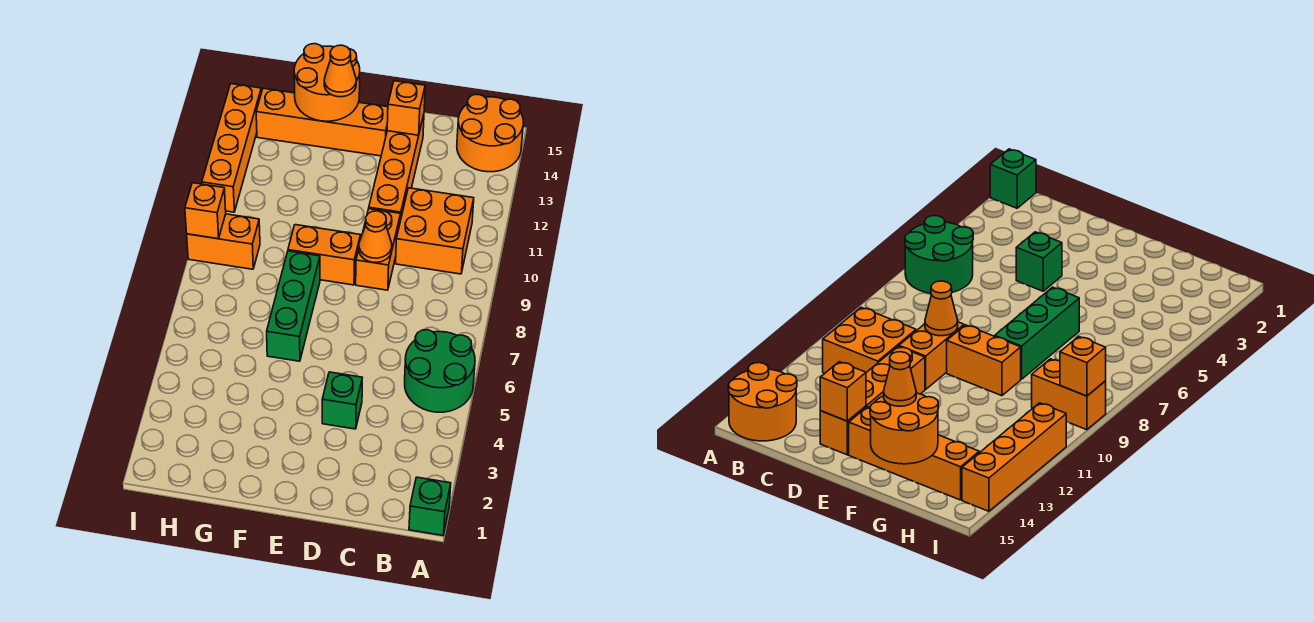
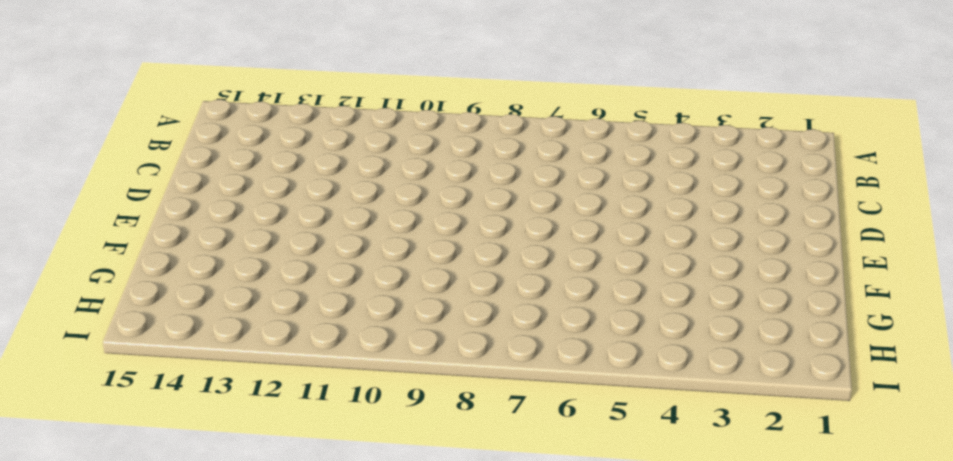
none -> green 1x1 brick [409,477,451,535]
none -> green 2x2 round brick [405,330,475,412]
none -> orange 2x2 round brick [457,95,524,172]

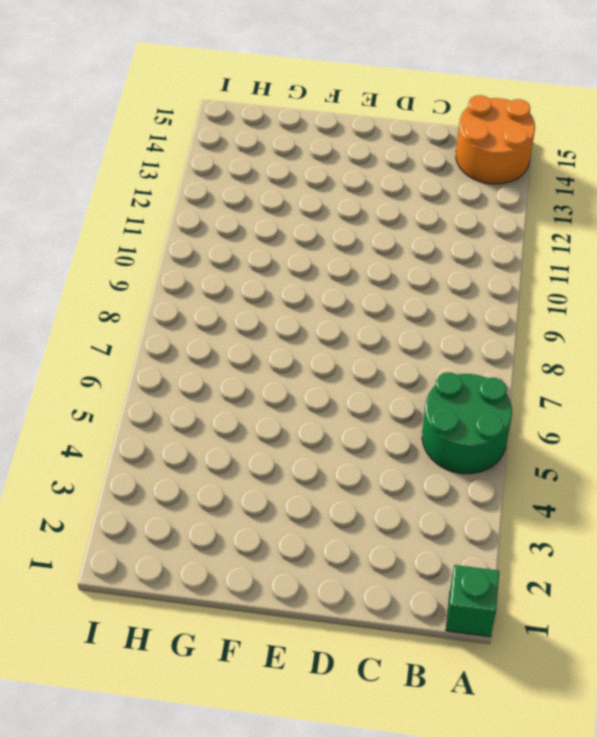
none -> orange 2x2 brick [396,188,474,274]
none -> green 1x1 brick [322,372,362,429]
none -> orange 1x2 brick [356,209,401,290]

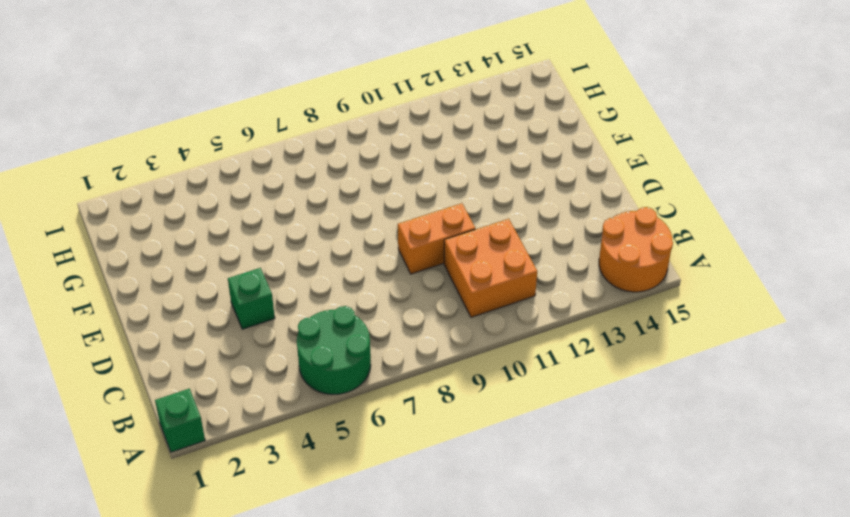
none -> orange 1x4 brick [369,115,424,221]
none -> orange 1x2 brick [288,225,361,285]
none -> orange 1x4 brick [256,88,388,156]

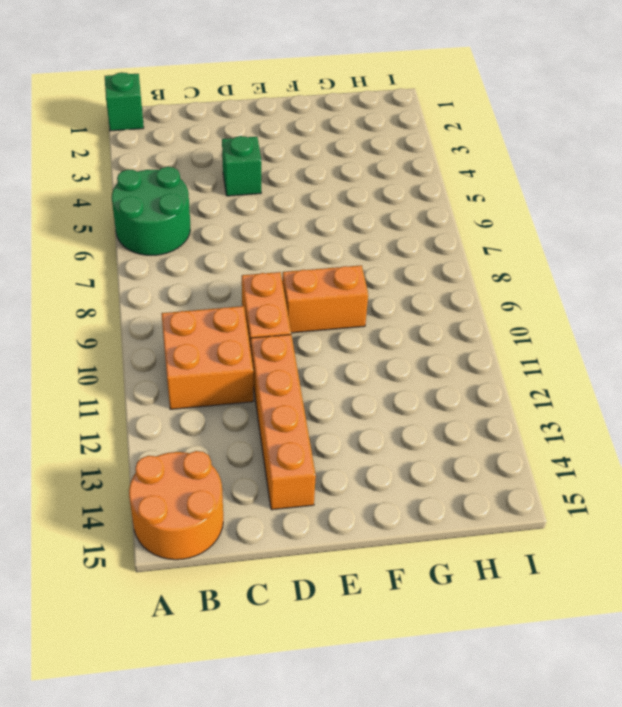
none -> orange 1x4 brick [256,88,388,156]
none -> green 1x3 brick [267,251,320,361]
none -> orange 1x2 brick [187,214,260,269]

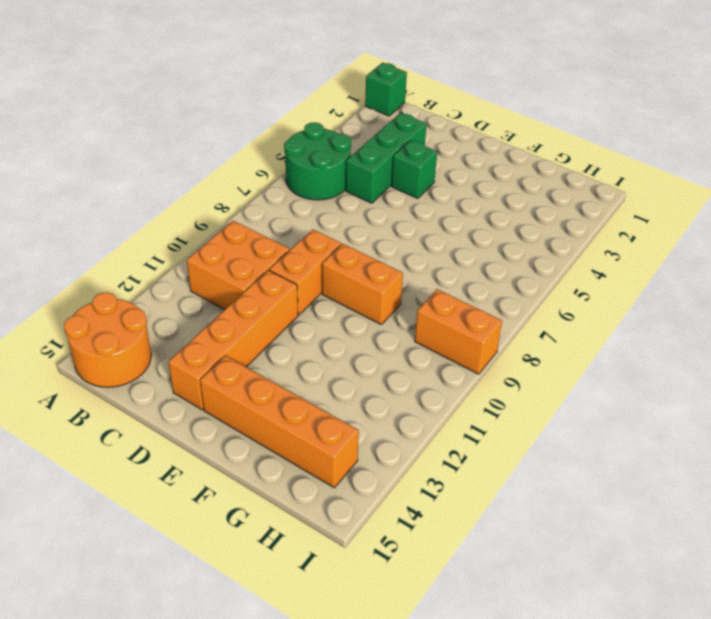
green 1x3 brick [346,113,426,203] -> green 1x3 brick moved to [267,251,320,361]
none -> orange 1x4 brick [202,84,261,212]
none -> orange 1x1 cone [359,211,392,263]
none -> orange 1x1 brick [387,81,425,135]

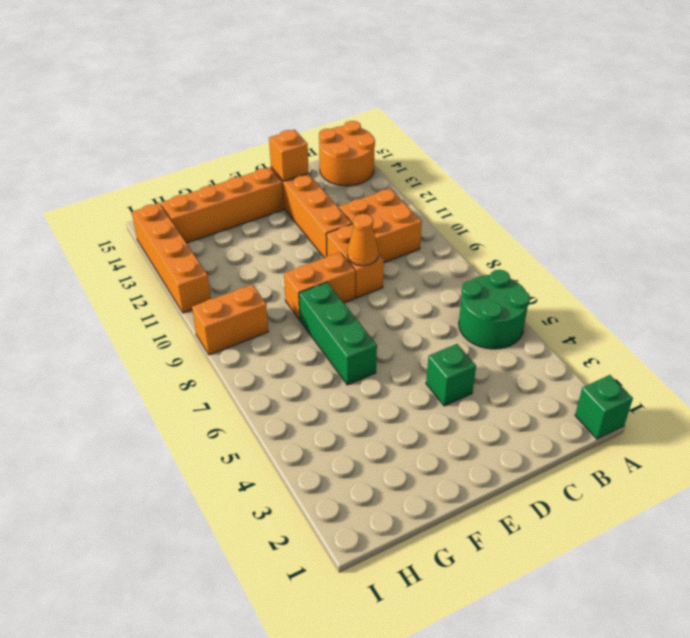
none -> orange 2x2 round brick [294,44,360,121]
none -> orange 1x1 brick [185,183,226,239]
none -> orange 1x1 cone [324,45,356,97]

